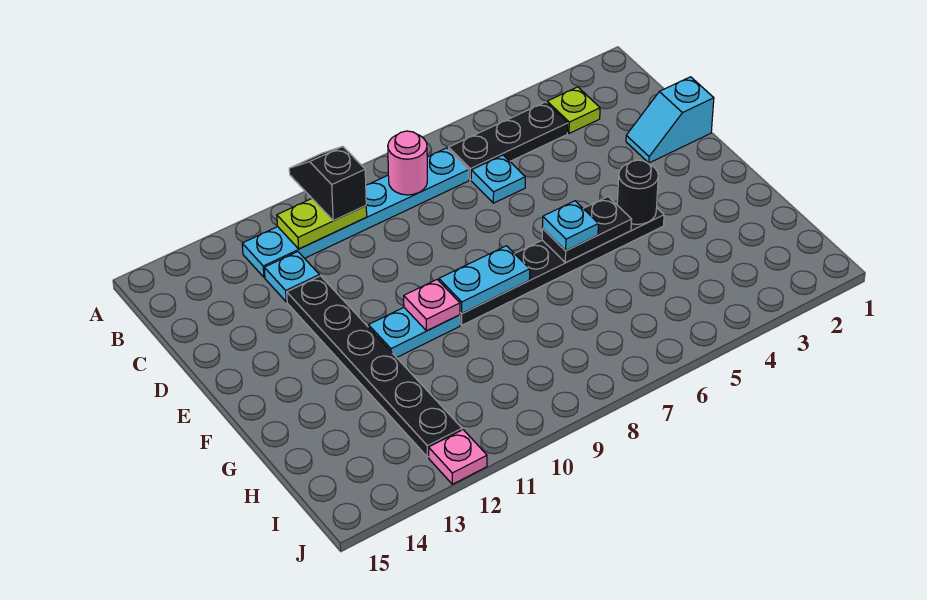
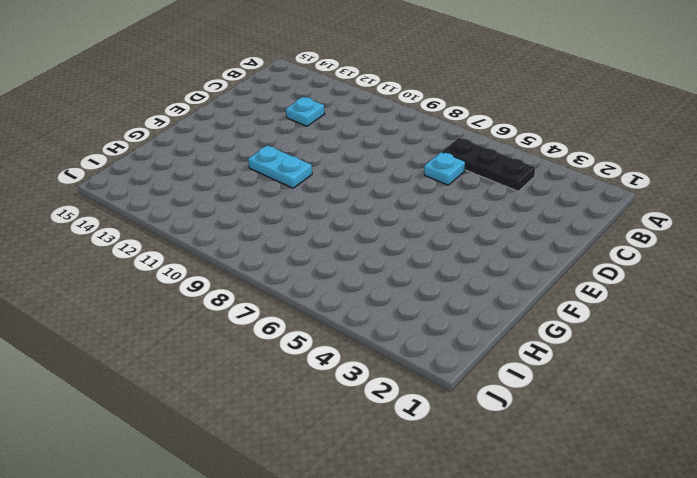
none -> lime 1x1 plate [547,87,600,133]
none -> cyan 1x6 plate [242,148,469,277]
none -> cyan 1x2 slope [626,77,714,163]

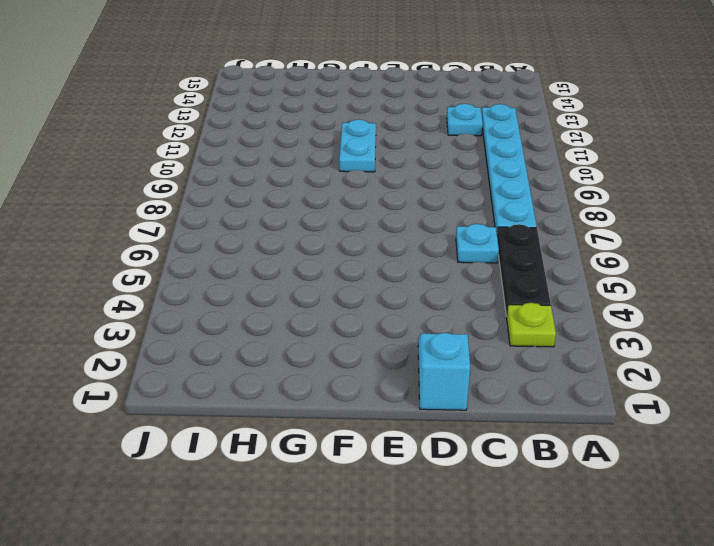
none -> black 1x6 plate [287,276,462,457]
none -> black 1x6 plate [460,204,664,325]
none -> pink 1x1 plate [429,430,487,484]

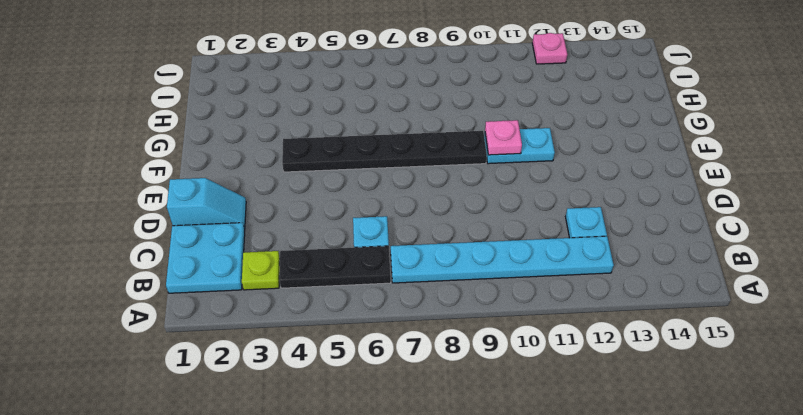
cyan 2x2 plate [166,223,245,293] -> none
none -> black 1x6 plate [287,276,462,457]
none -> pink 1x1 round brick [388,131,427,195]
none -> lime 1x2 plate [277,199,367,249]

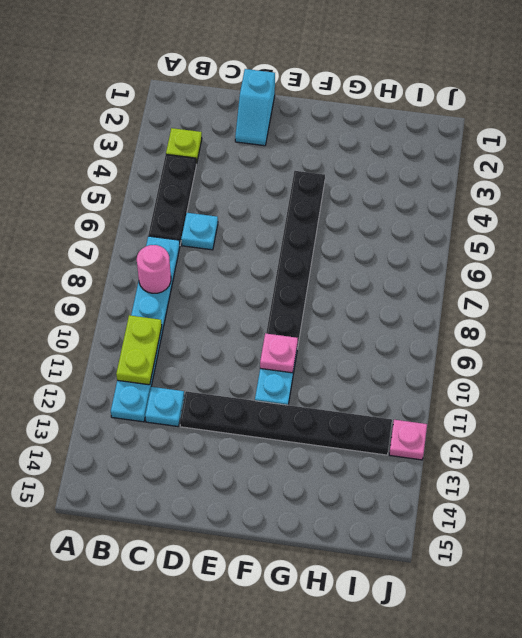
none -> black 1x1 round brick [617,160,658,224]
none -> black 1x2 plate [542,197,632,263]
none -> cyan 1x2 plate [439,246,530,313]

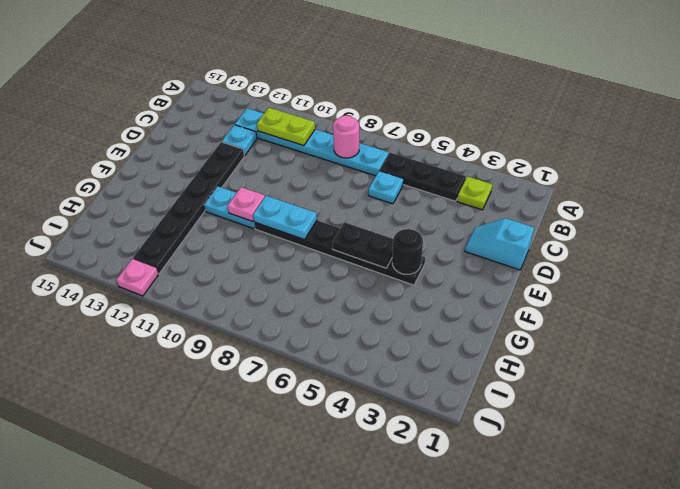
none -> black 1x2 slope [289,147,366,221]
none -> cyan 1x1 plate [542,201,598,251]

